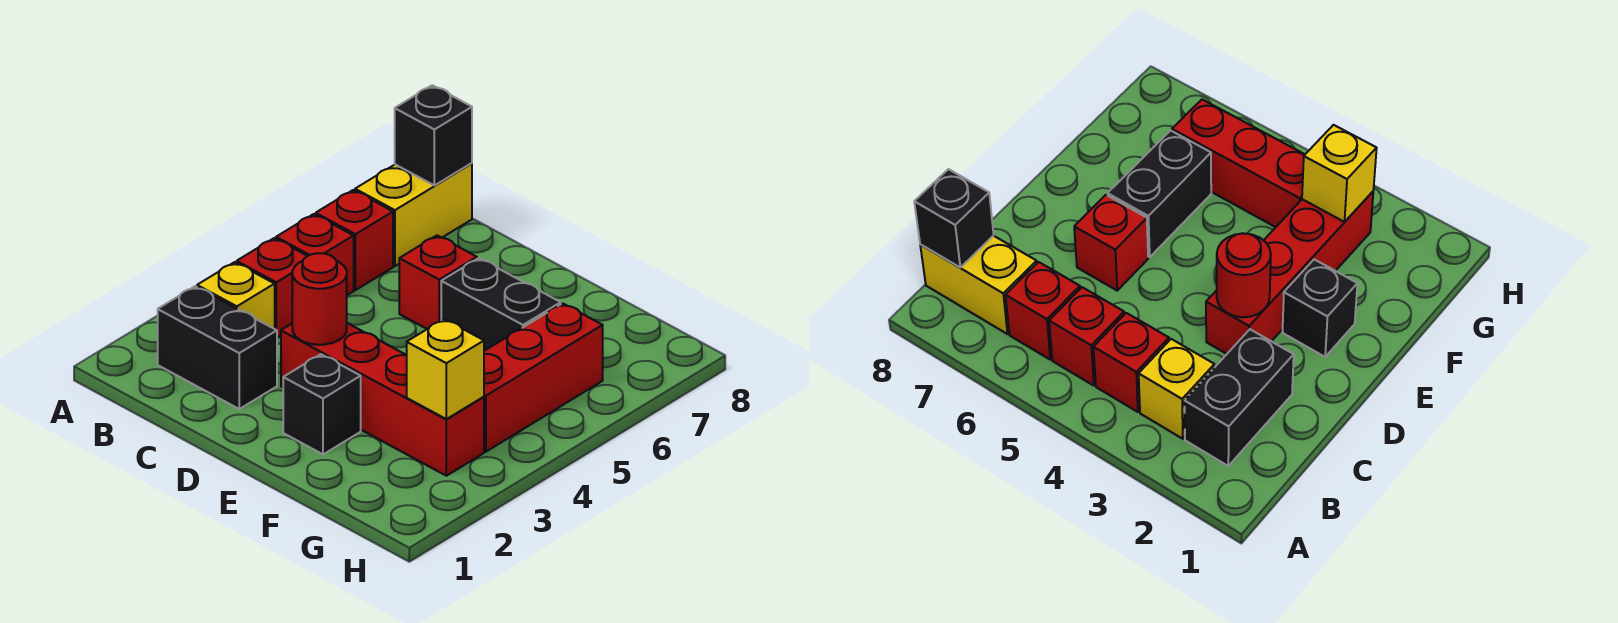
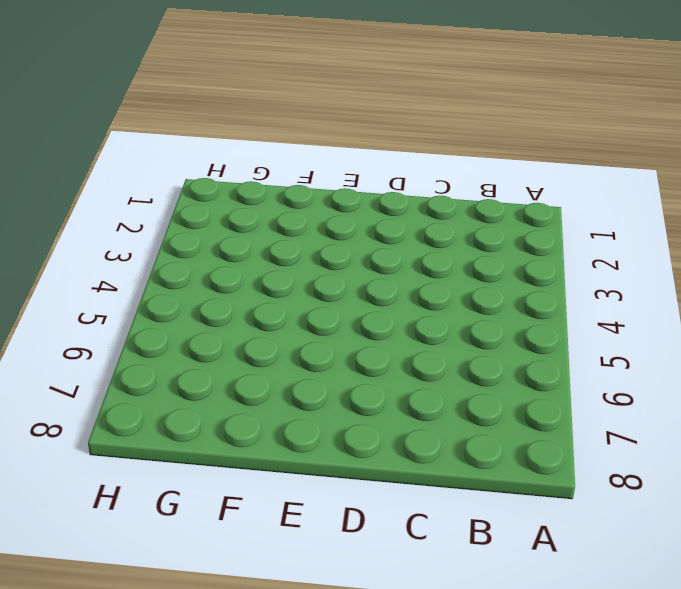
none -> black 1x2 brick [158,286,277,409]
none -> yellow 1x1 brick [197,262,275,329]
none -> red 1x1 brick [237,238,307,338]

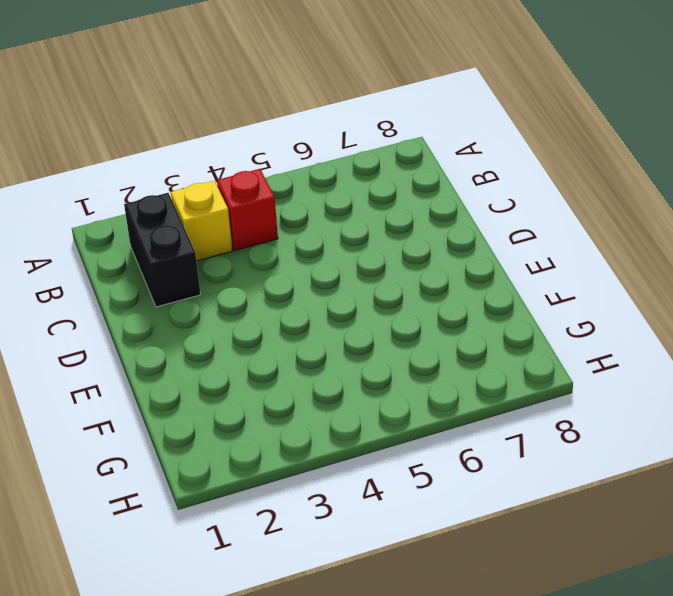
none -> red 1x1 brick [276,214,354,295]
none -> red 1x1 brick [316,190,393,290]
none -> yellow 1x2 brick [355,163,472,266]

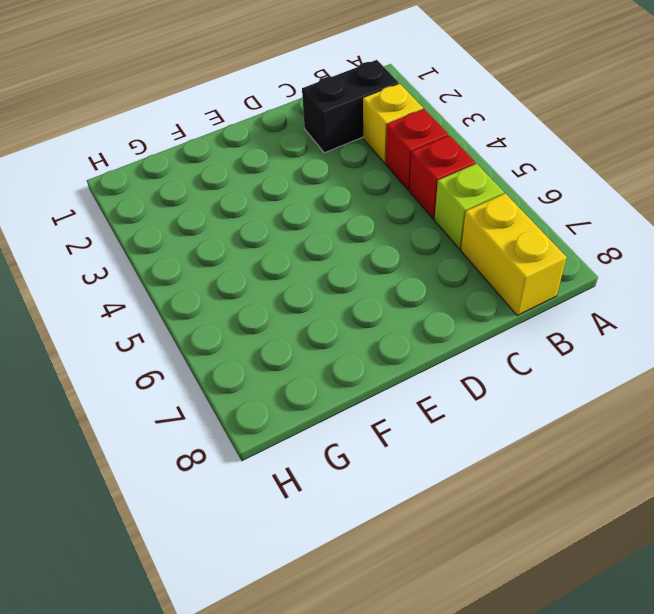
lime 1x1 brick [434,164,504,249] -> red 1x1 brick [316,190,393,290]
none -> red 1x4 brick [281,323,484,476]
none -> red 1x1 brick [399,235,477,329]
none -> black 1x1 brick [283,354,361,454]

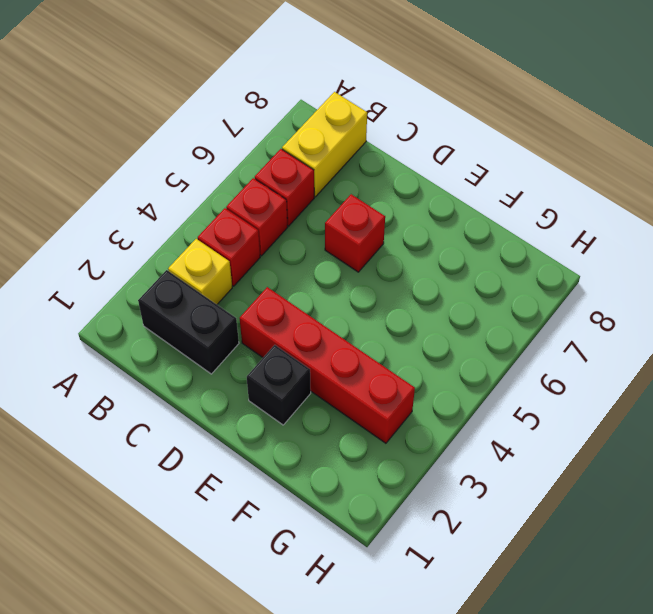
none -> black 1x2 brick [441,258,561,351]
none -> red 1x3 brick [484,303,603,452]
none -> black 1x1 brick [395,85,472,185]

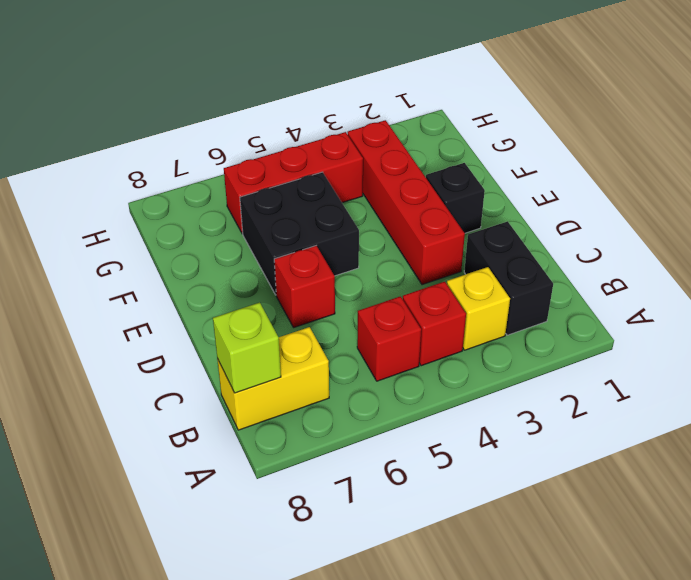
lime 1x1 brick [213,303,281,393] -> black 1x1 brick [395,85,472,185]
black 2x2 brick [240,172,359,295] -> black 1x2 brick [441,258,561,351]
none -> red 1x1 brick [316,190,393,290]
none -> red 1x1 round brick [292,253,347,345]
none -> yellow 1x1 brick [407,319,484,419]

